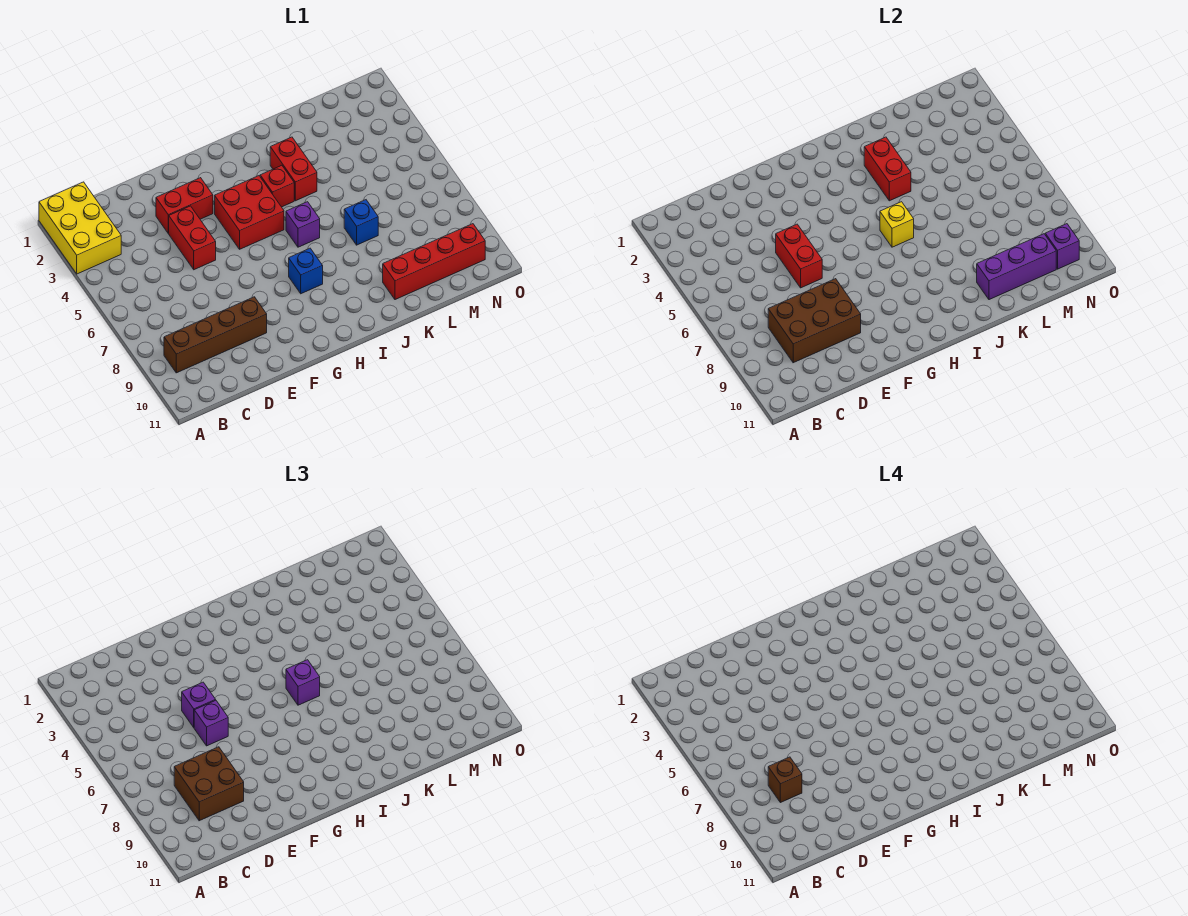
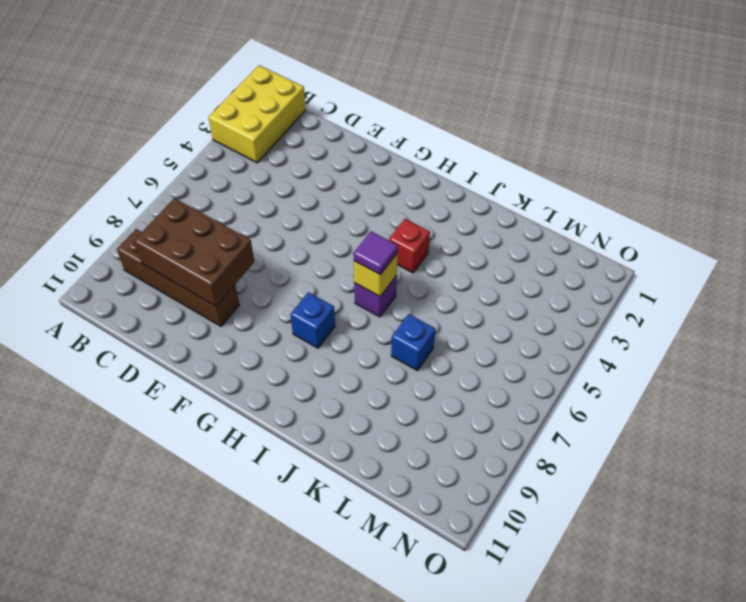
purple 1x1 tile [353,231,398,275] -> purple 1x1 brick [286,660,320,705]
none -> red 1x2 brick [156,178,213,233]
none -> red 1x2 brick [169,206,216,270]
none -> red 2x2 brick [215,176,284,249]

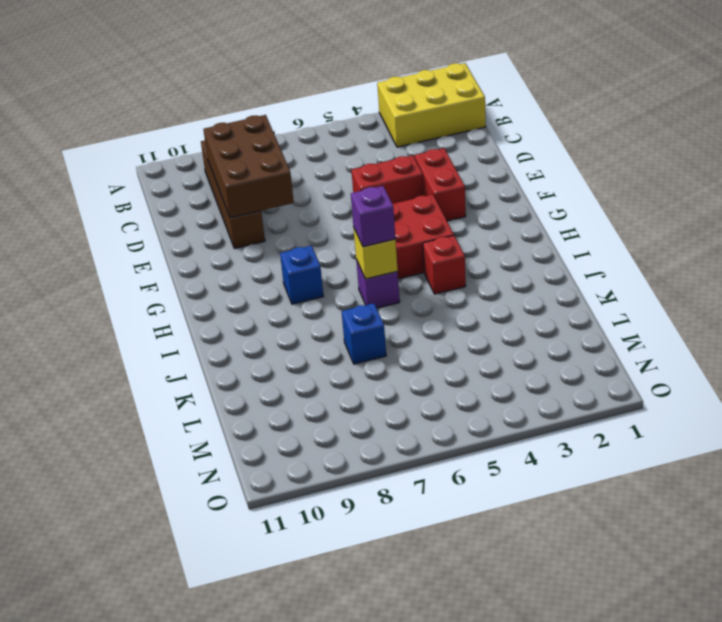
none -> red 1x2 brick [270,137,317,201]
none -> red 1x4 brick [383,224,485,300]
none -> red 1x2 brick [776,224,822,288]

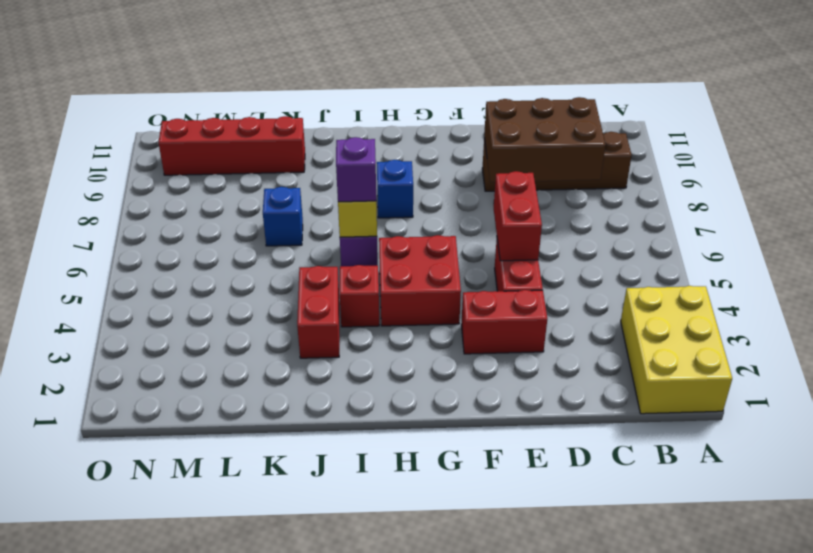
none -> red 1x2 brick [864,137,911,201]
none -> purple 1x3 brick [977,234,1056,300]
none -> purple 1x1 brick [1045,224,1079,269]

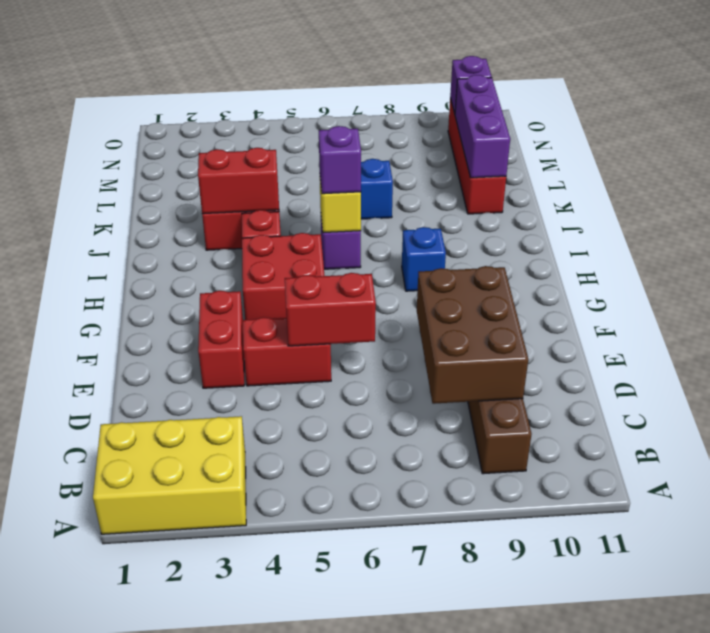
none -> brown 2x2 brick [174,747,244,821]
none -> purple 1x1 brick [182,682,216,727]
none -> purple 1x1 brick [194,701,228,746]

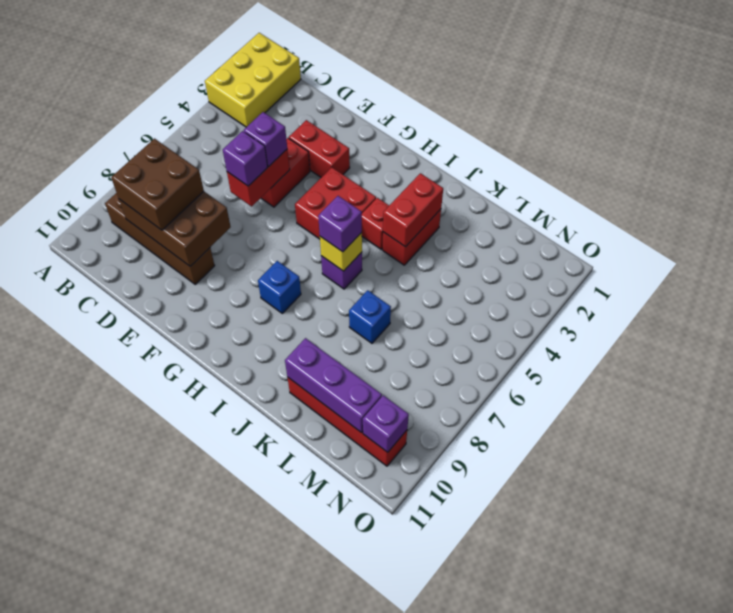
none -> brown 1x1 brick [768,757,802,803]

